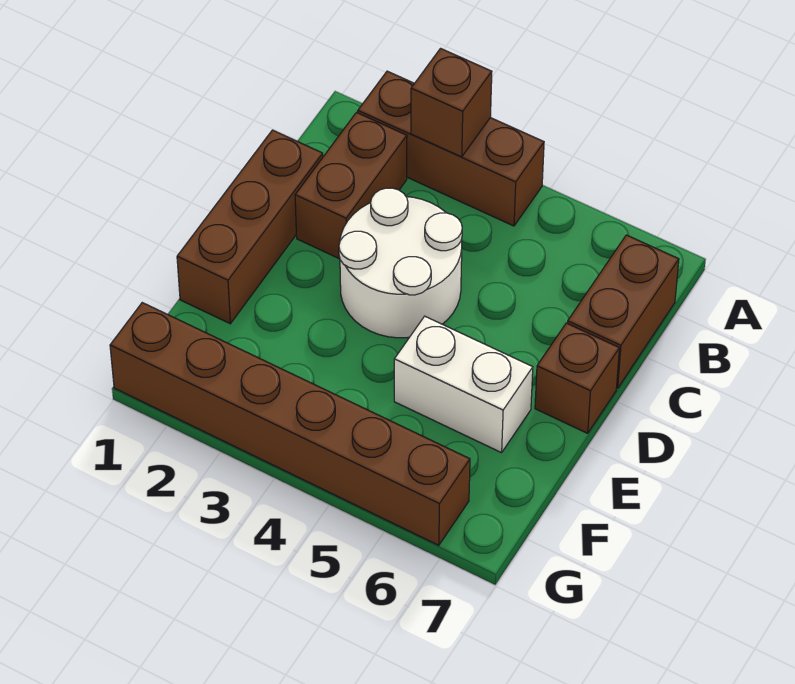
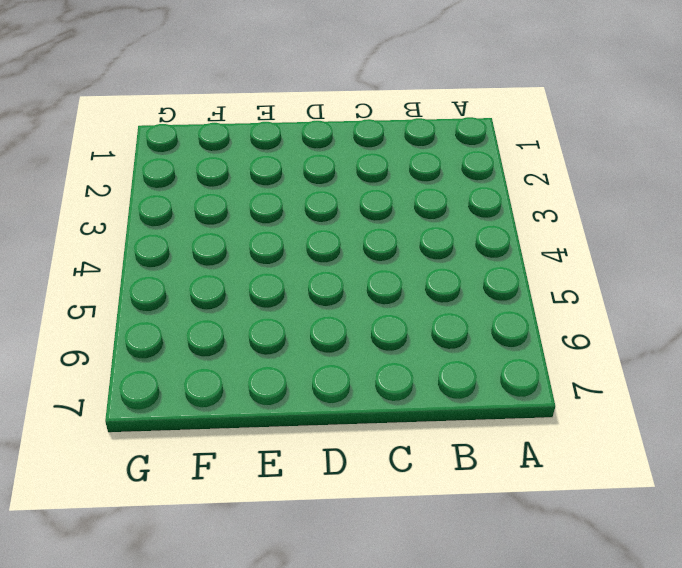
none -> brown 1x3 brick [358,71,544,226]
none -> brown 1x2 brick [295,113,407,259]

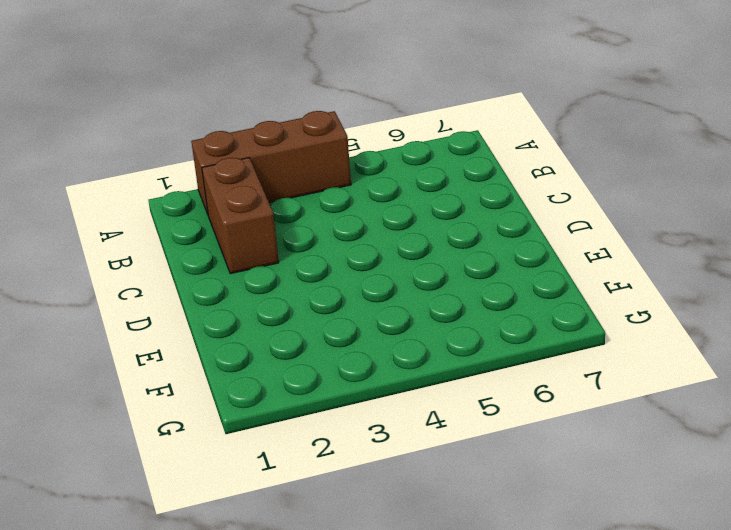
none -> brown 1x2 brick [568,235,679,388]
none -> brown 1x3 brick [177,130,323,324]

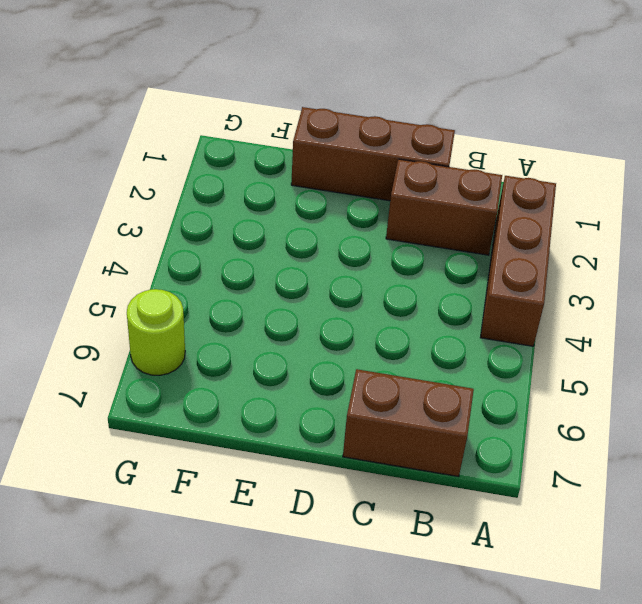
lime 1x1 round brick [127,289,185,375] -> brown 1x6 brick [110,303,470,545]
none -> white 2x2 round brick [339,188,462,338]
none -> brown 1x1 brick [535,323,619,433]

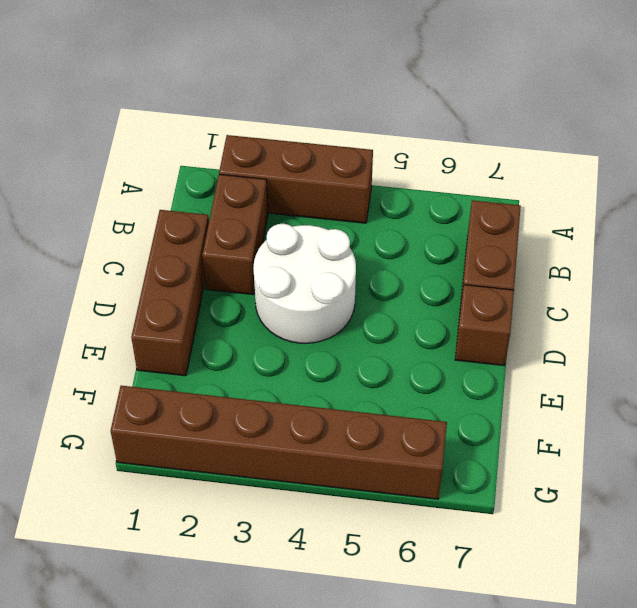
none -> white 1x2 brick [394,316,533,453]
none -> brown 1x1 brick [411,48,492,157]

